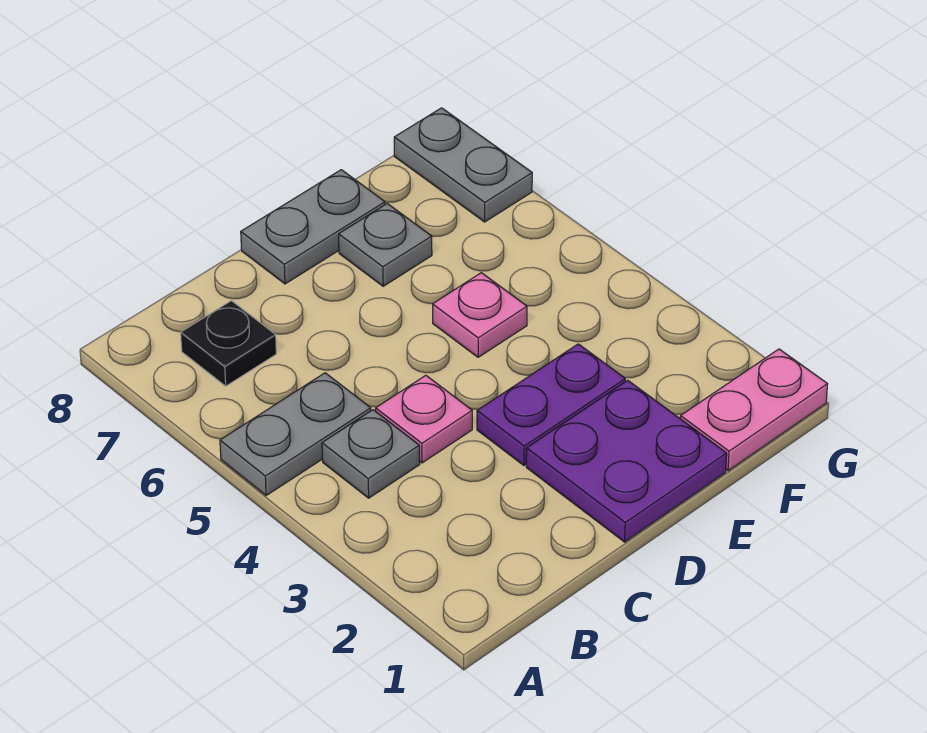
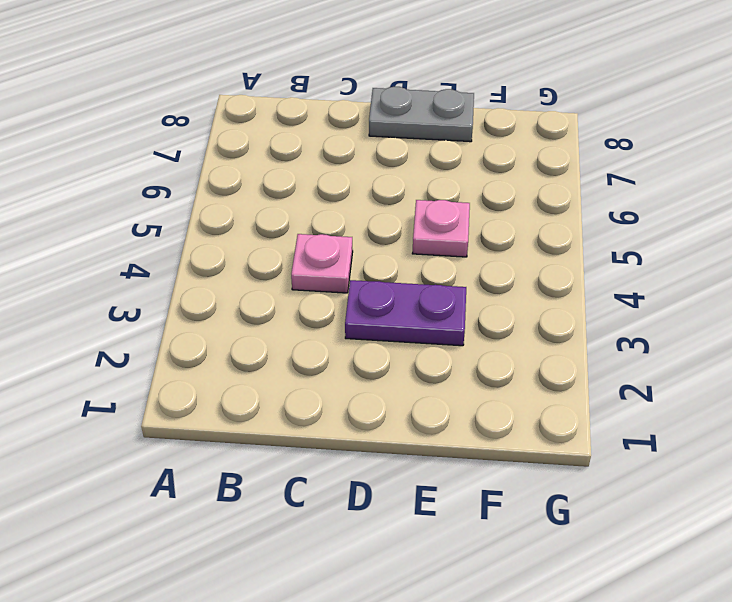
none -> grey 1x2 plate [220,373,371,496]
none -> grey 1x1 plate [322,410,420,498]

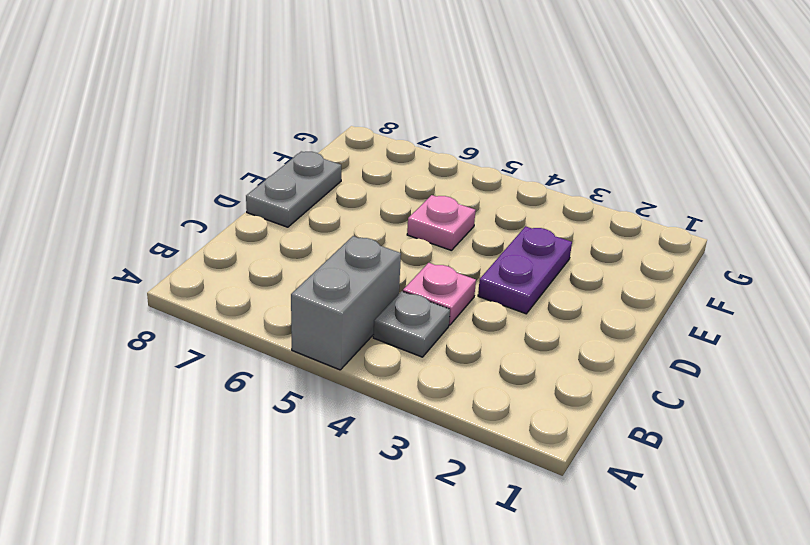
grey 1x2 brick [291,236,401,370] -> grey 1x2 plate [220,373,371,496]
none -> black 1x1 plate [181,301,276,386]
none -> purple 2x2 plate [526,380,727,542]

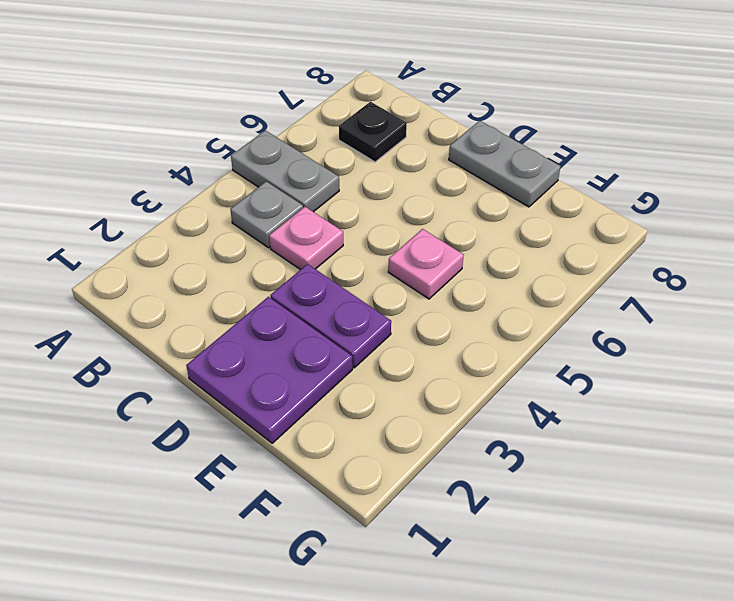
none -> grey 1x1 plate [339,204,432,286]
none -> pink 1x2 plate [680,349,828,471]

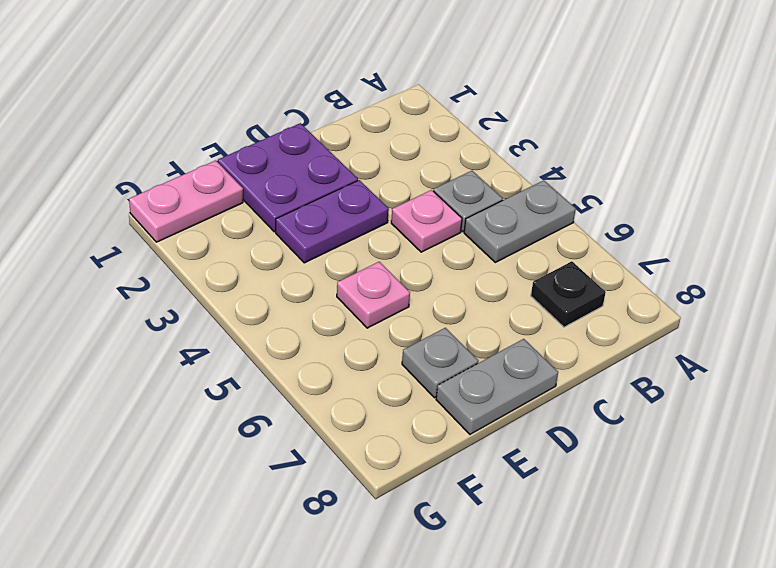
none -> grey 1x2 plate [394,108,532,222]

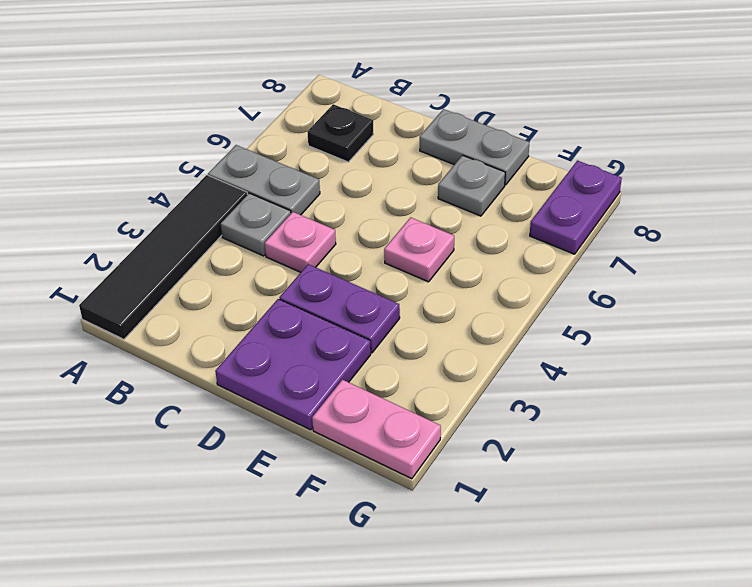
black 1x4 tile [79,175,247,339] -> none
purple 1x2 plate [530,161,622,254] -> grey 1x2 plate [394,108,532,222]

